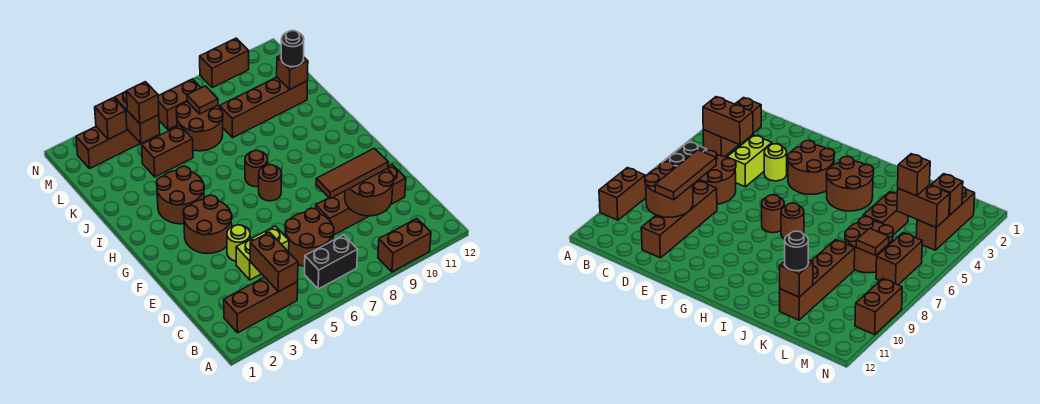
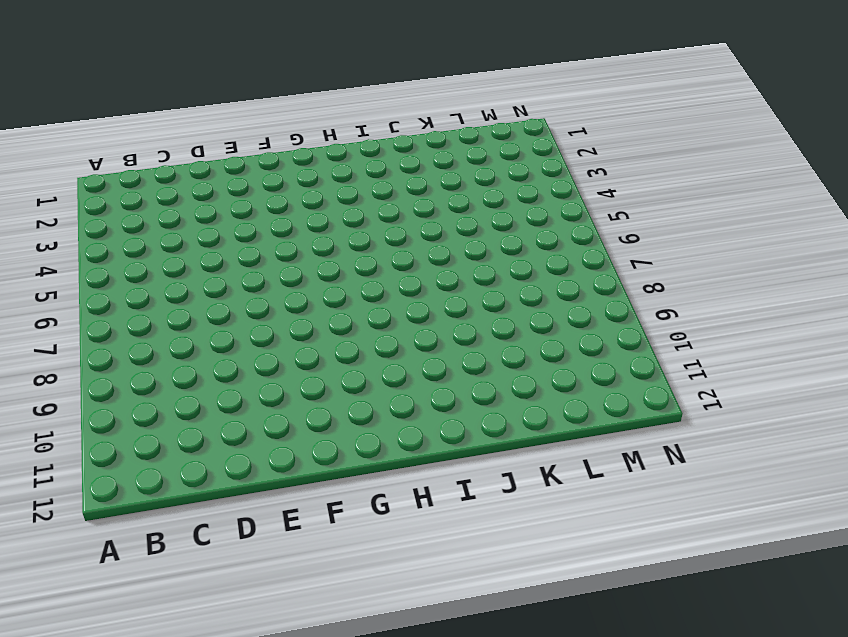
none -> brown 1x2 brick [378,218,431,272]
none -> brown 1x3 brick [224,277,298,333]
none -> black 1x2 brick [305,235,358,289]

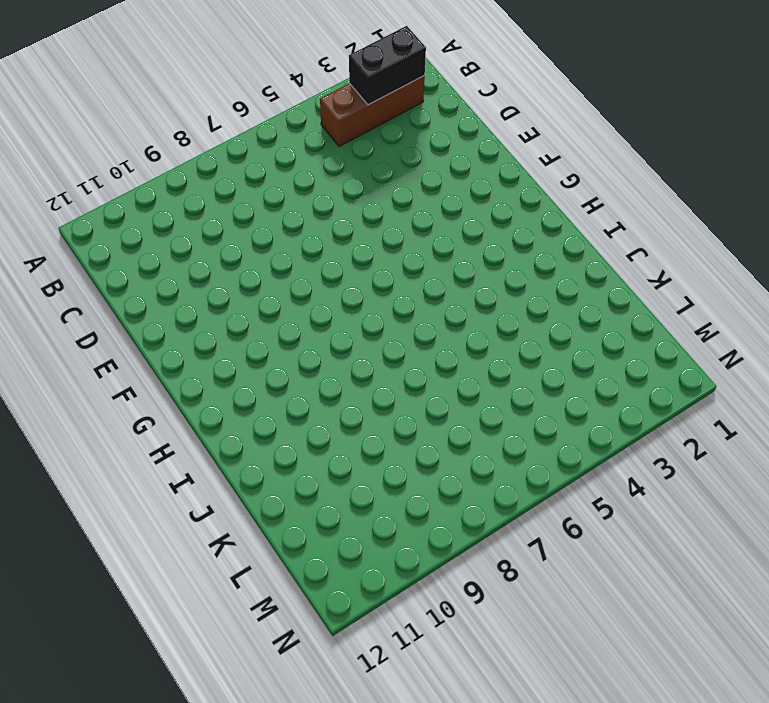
black 1x2 brick [349,26,426,105] -> black 1x2 brick moved to [305,235,358,289]
none -> brown 1x2 brick [378,218,431,272]
none -> brown 2x2 round brick [285,208,334,266]
none -> lime 1x2 brick [236,226,289,280]

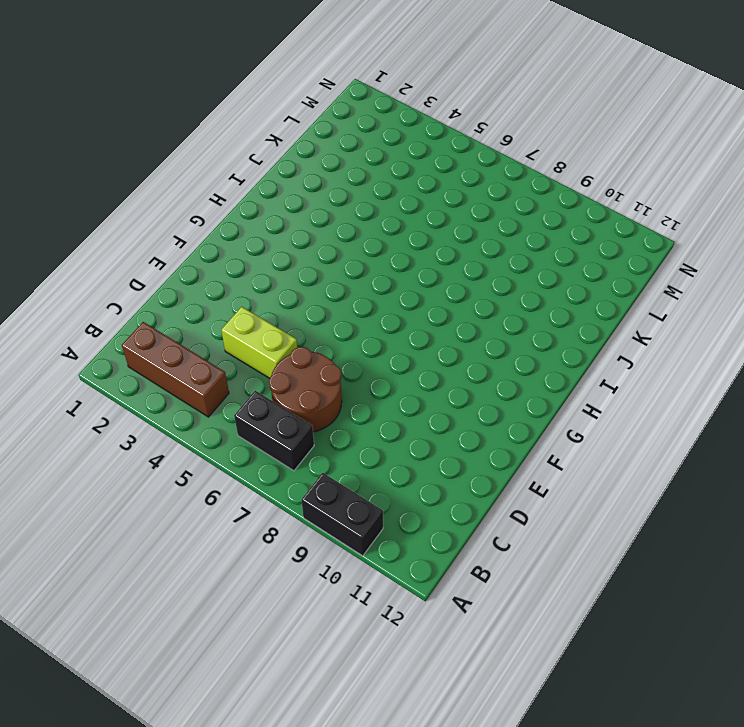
black 1x2 brick [302,473,383,556] -> brown 1x2 brick [378,218,431,272]
none -> brown 1x4 brick [316,165,406,235]
none -> lime 1x1 round brick [227,225,250,261]
none -> brown 2x2 round brick [183,195,232,253]

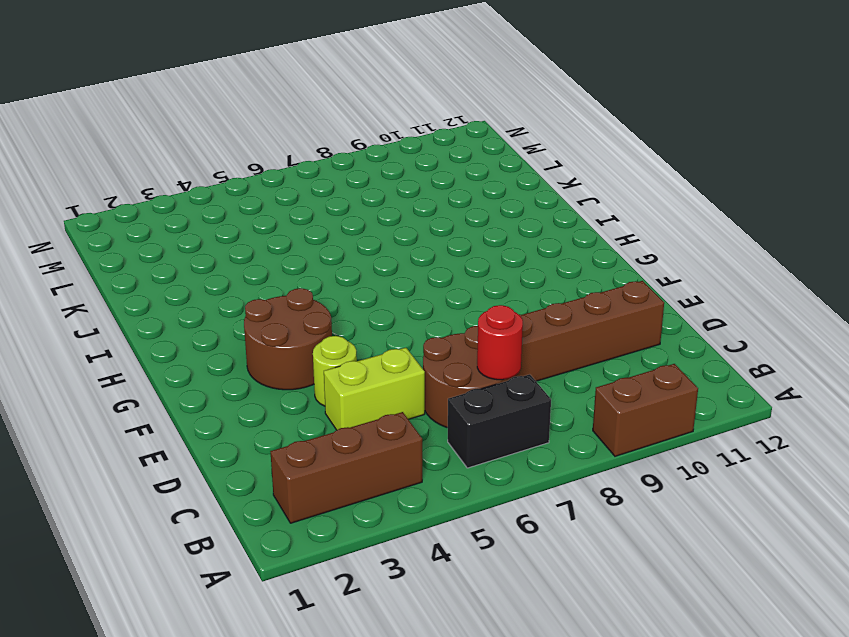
red 1x1 round brick [477,305,523,380] -> none
none -> brown 1x1 round brick [259,165,282,201]
none -> brown 2x2 round brick [156,166,204,224]
none -> brown 1x1 round brick [245,150,268,187]

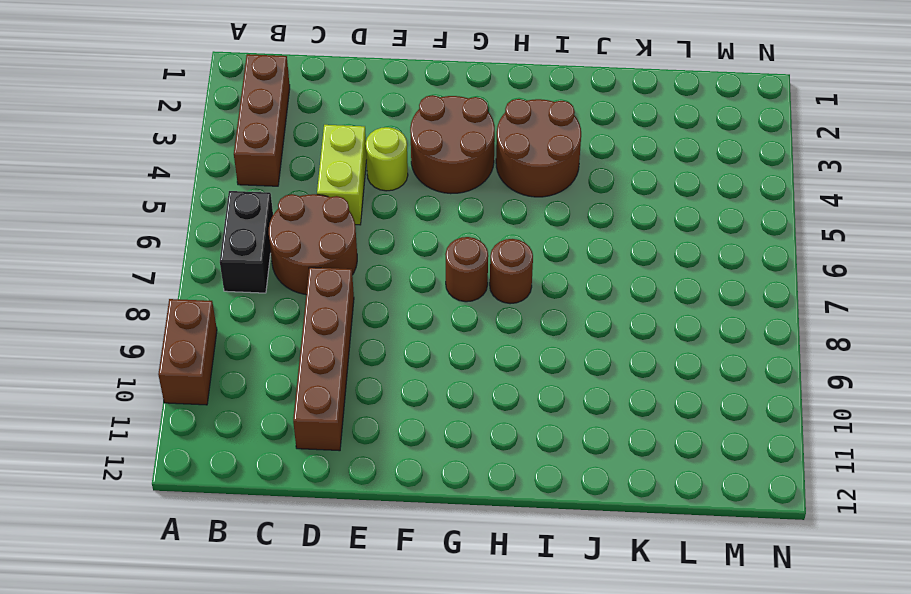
none -> brown 1x2 brick [142,126,193,177]
none -> brown 2x2 round brick [176,102,223,151]
none -> brown 1x4 brick [220,77,307,138]

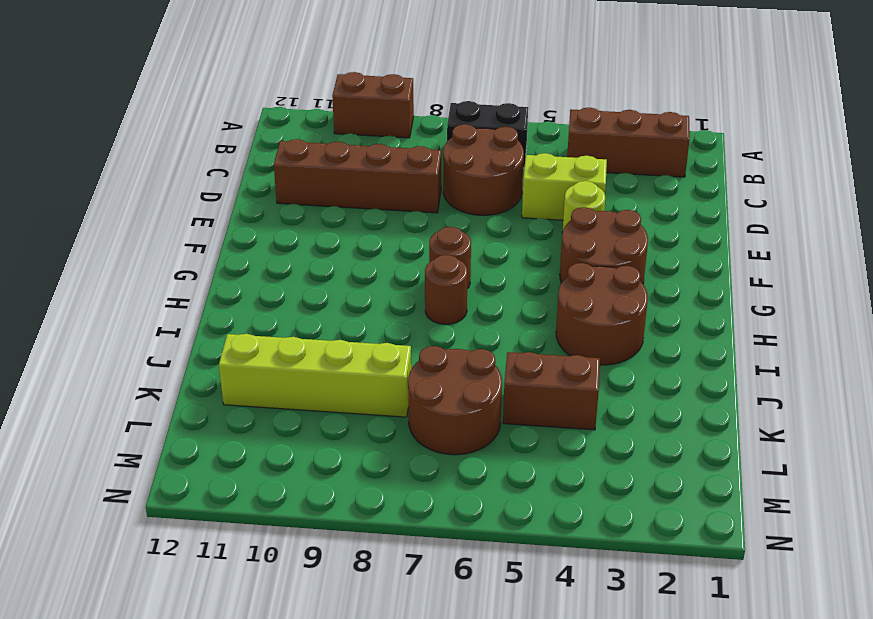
lime 1x4 brick [219,334,411,417] -> brown 1x4 brick [220,77,307,138]
none -> brown 1x3 brick [76,127,141,168]
none -> brown 1x2 brick [158,79,201,130]
none -> brown 1x2 brick [200,38,249,88]

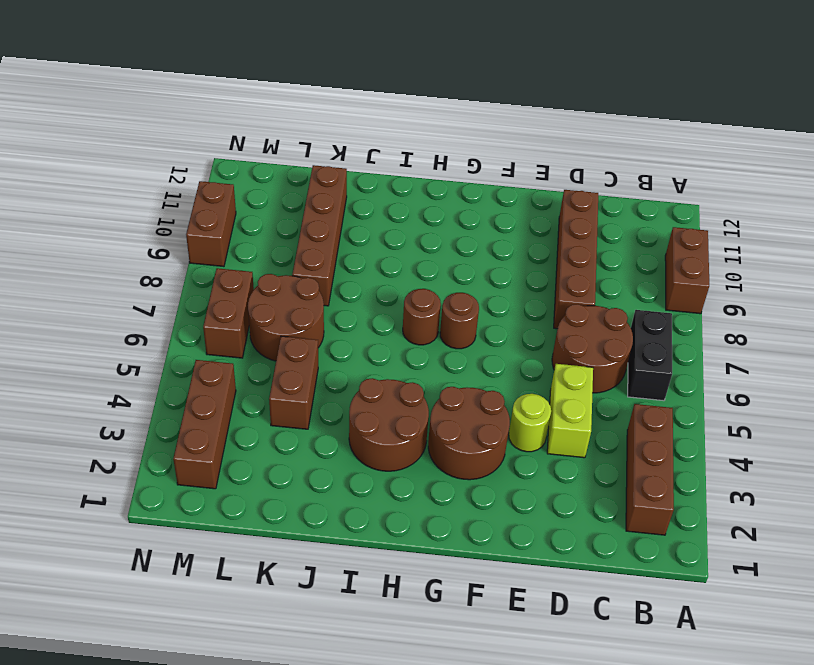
none -> brown 1x2 brick [250,232,298,292]
none -> brown 2x2 round brick [345,169,394,216]
none -> brown 1x1 brick [277,55,308,90]

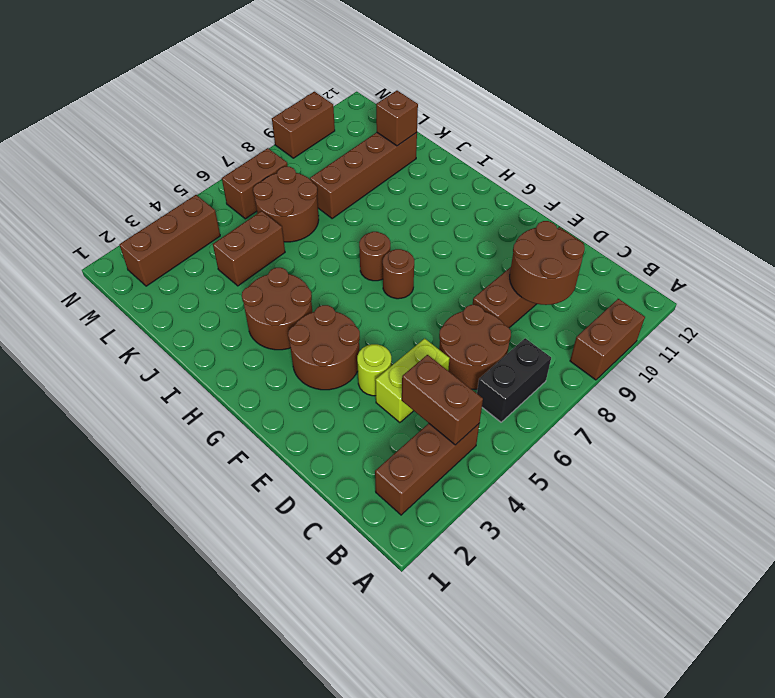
none -> brown 1x2 brick [115,92,160,143]
none -> brown 1x1 tile [187,86,218,114]
none -> brown 1x1 brick [95,98,127,139]

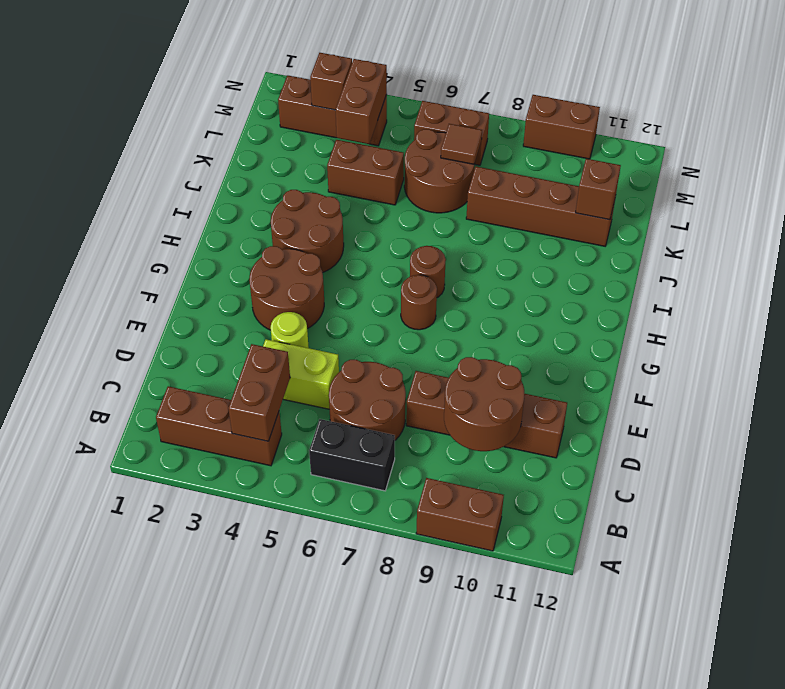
none -> brown 1x3 tile [316,148,388,199]
none -> black 1x1 round brick [281,31,304,67]
none -> brown 1x1 brick [126,82,159,124]

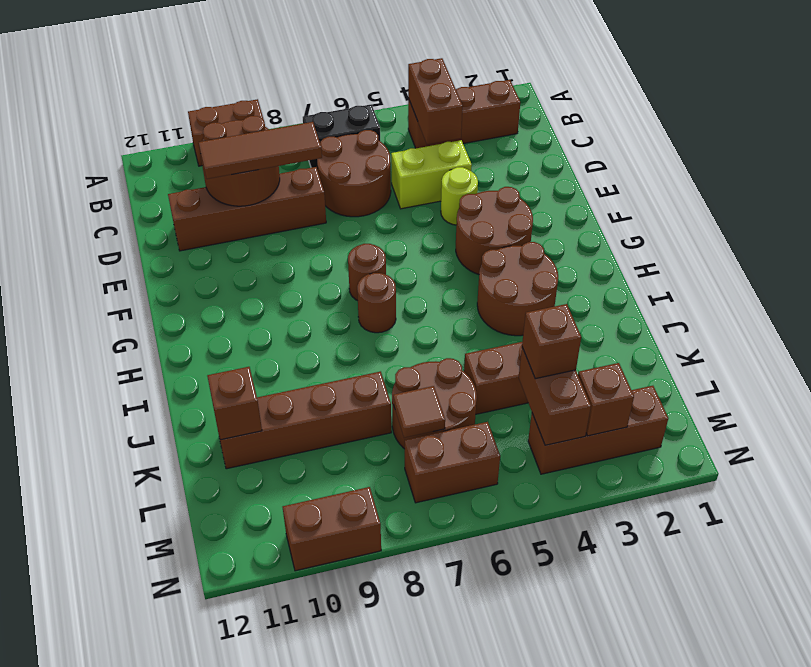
none -> black 1x1 round brick [281,31,304,67]

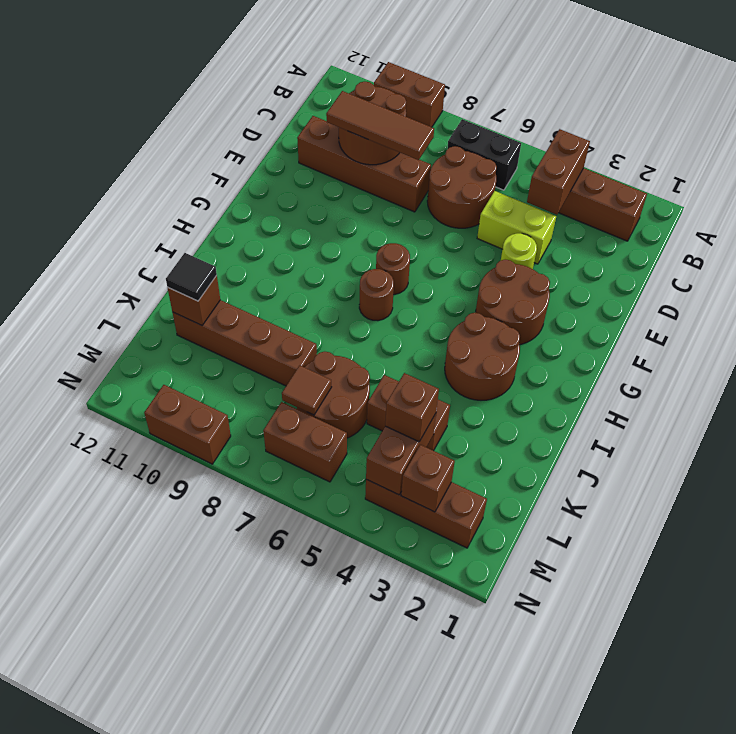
black 1x1 tile [166,253,217,301] -> black 1x1 round brick [281,31,304,67]

